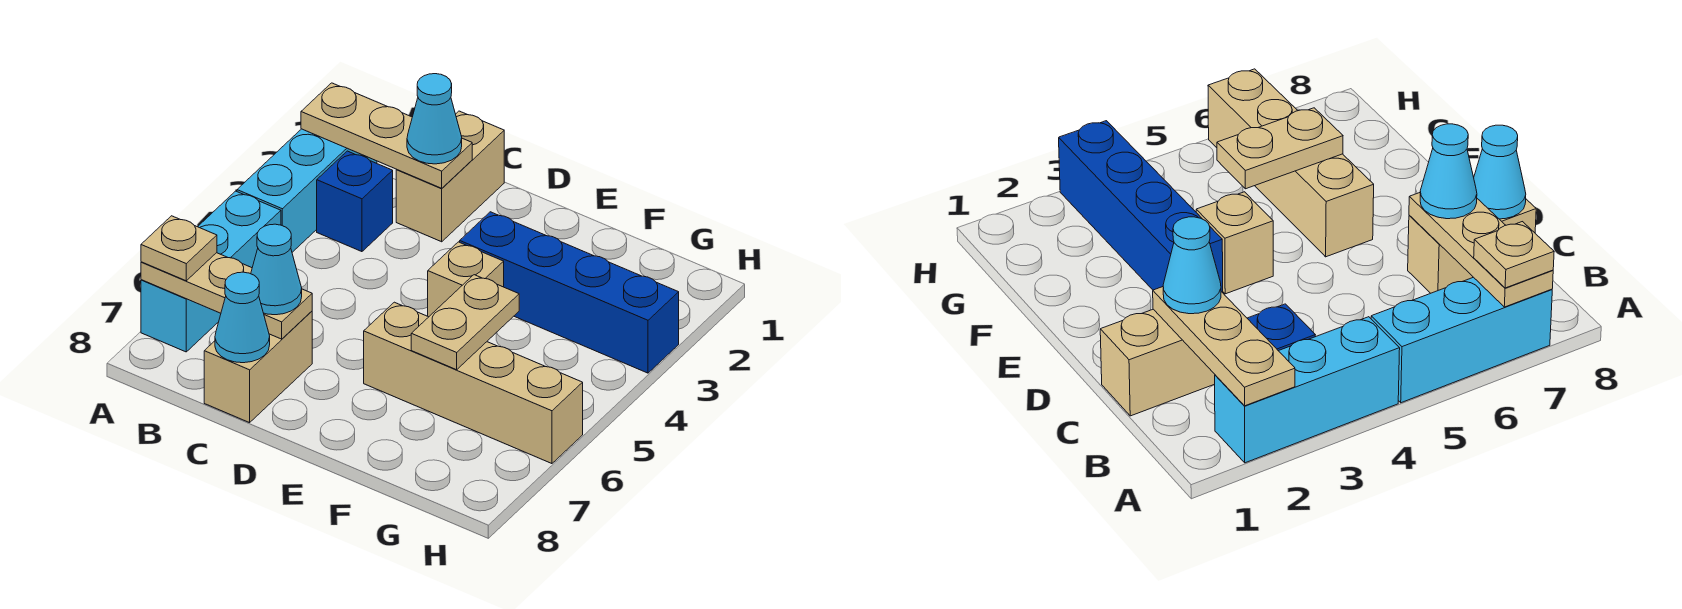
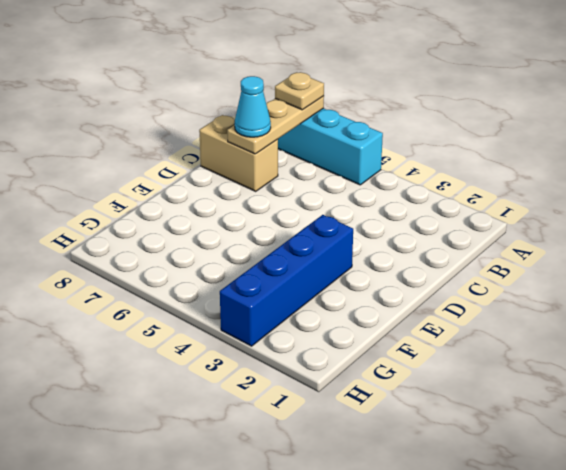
none -> cyan 1x3 brick [237,129,377,252]
none -> blue 1x1 brick [317,151,393,252]
none -> tan 1x2 brick [396,111,504,242]

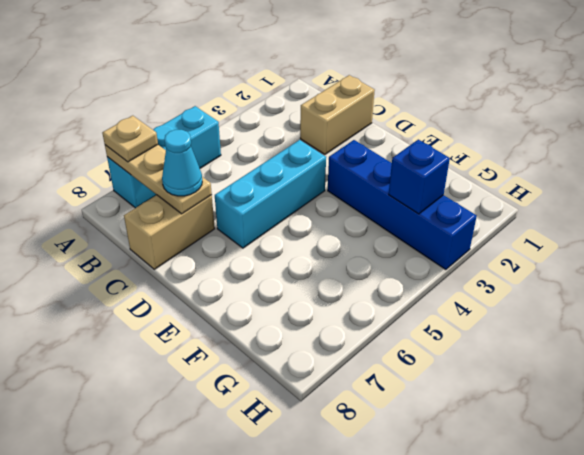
cyan 1x3 brick [215,140,326,248] -> cyan 1x3 brick moved to [237,129,377,252]
blue 1x1 brick [389,140,450,214] -> blue 1x1 brick moved to [317,151,393,252]
none -> tan 1x1 brick [428,242,504,317]
none -> tan 1x4 brick [364,302,583,464]
none -> tan 1x3 plate [301,83,472,188]

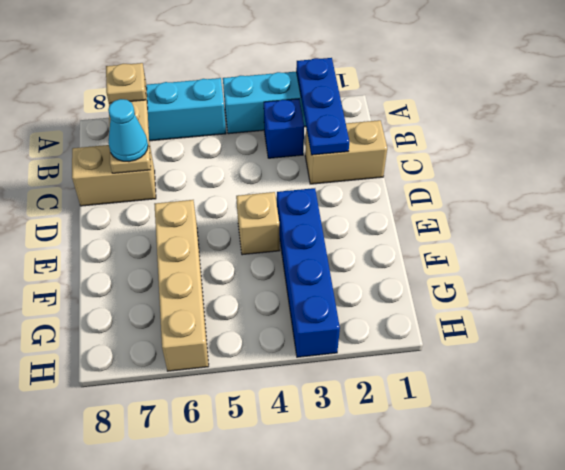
blue 1x3 plate [296,58,349,155] -> tan 1x3 plate [301,83,472,188]
none -> cyan 1x1 cone [215,272,270,363]
none -> tan 1x2 plate [411,275,519,370]
none -> cyan 1x1 cone [407,74,462,164]

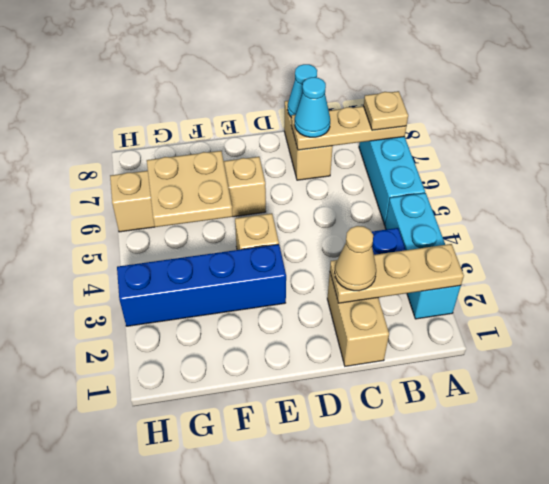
tan 1x1 cone [335,226,376,291] -> cyan 1x1 cone [407,74,462,164]
tan 2x2 plate [147,151,233,227] -> tan 1x2 plate [411,275,519,370]

